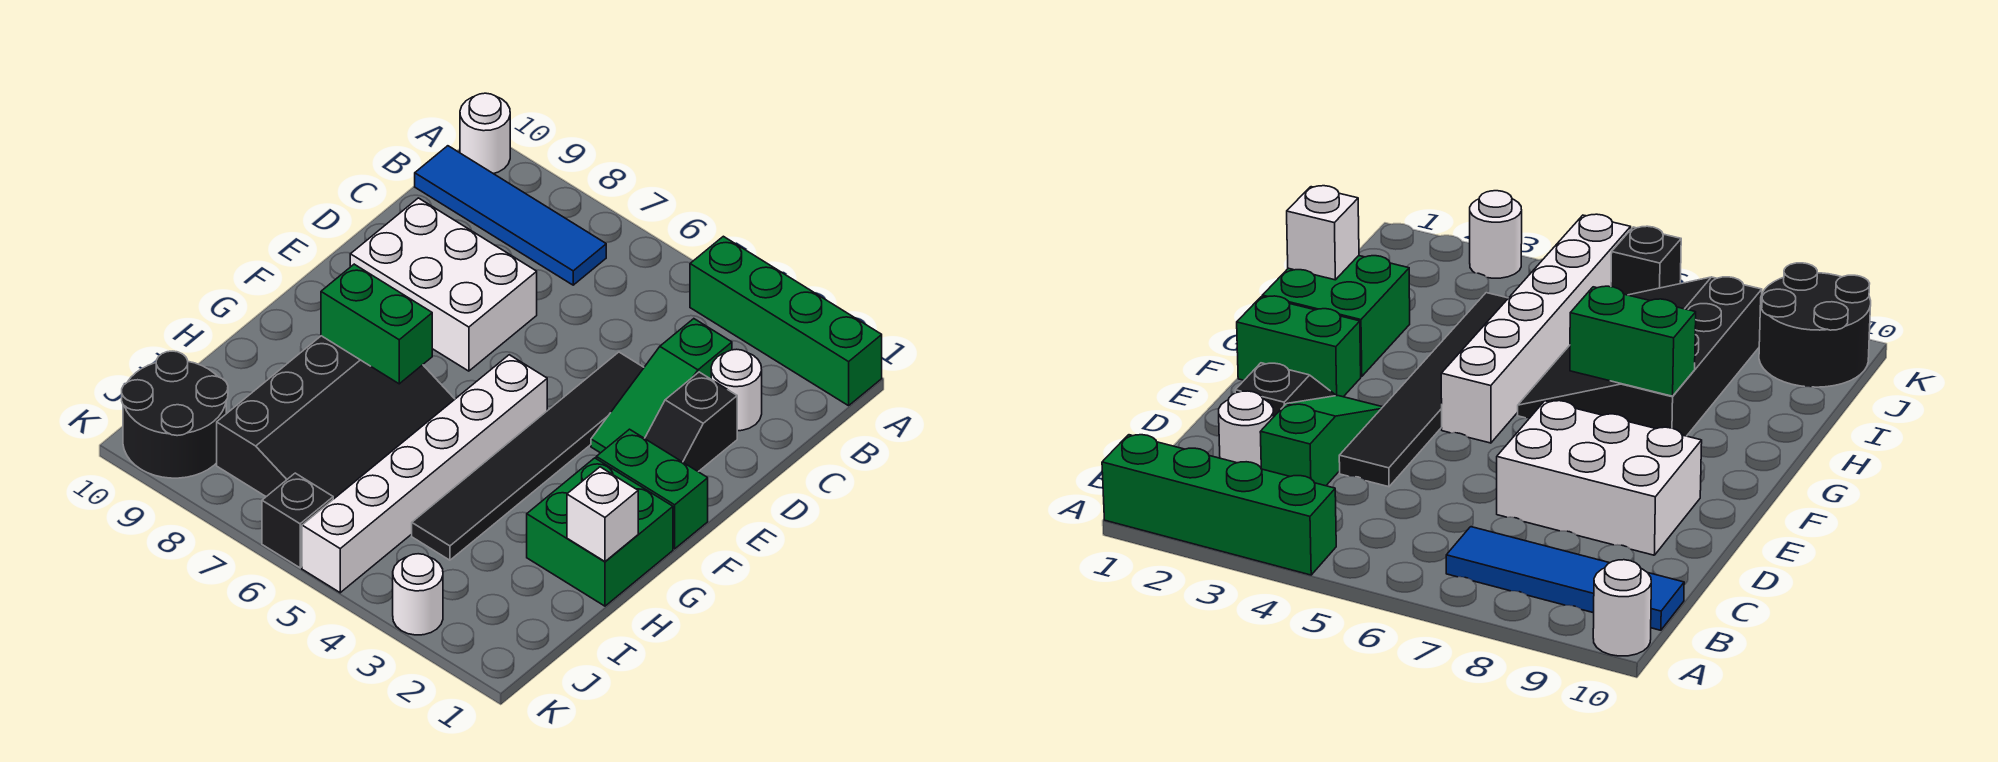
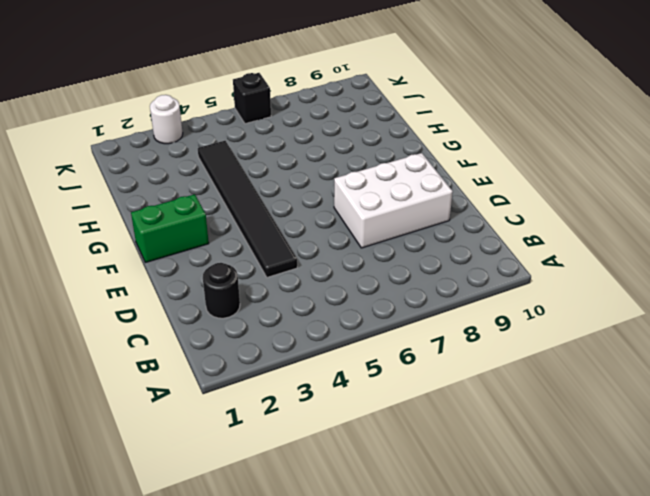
black 1x1 round brick [203,263,240,318] -> white 1x1 round brick [711,349,762,431]
none -> green 1x4 brick [690,236,882,406]
none -> white 1x1 round brick [460,93,510,174]
none -> blue 1x4 tile [415,146,606,285]

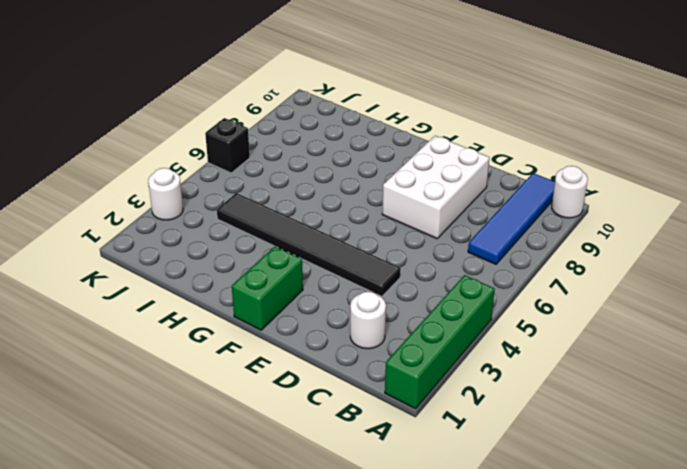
none -> green 1x3 slope [591,319,732,453]
none -> black 1x2 slope [645,372,737,472]
none -> white 1x6 brick [302,355,547,593]

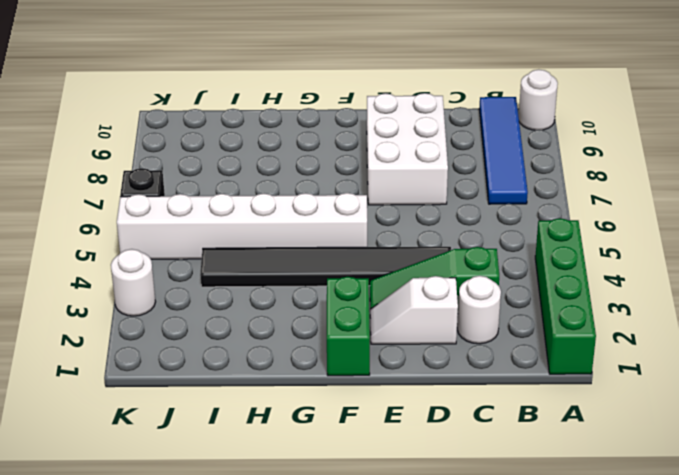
white 1x2 slope [370,276,458,344] -> black 1x2 slope [645,372,737,472]
none -> green 2x2 brick [527,458,673,606]
none -> black 3x4 slope [217,336,455,499]
none -> black 2x2 round brick [122,351,228,478]

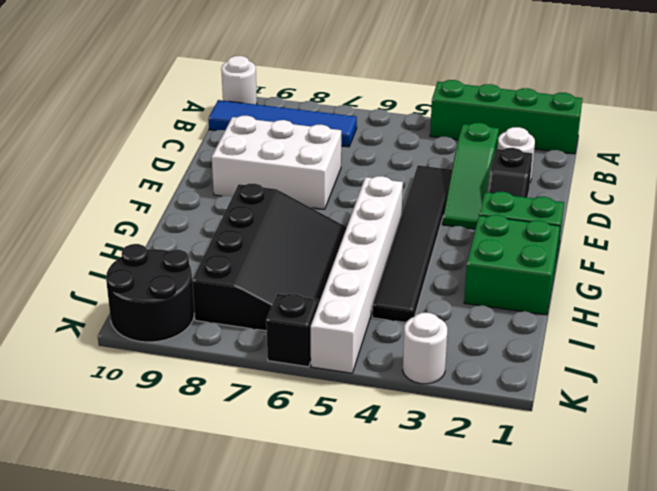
none -> green 1x2 brick [321,264,432,384]
none -> white 1x1 brick [567,467,638,561]

